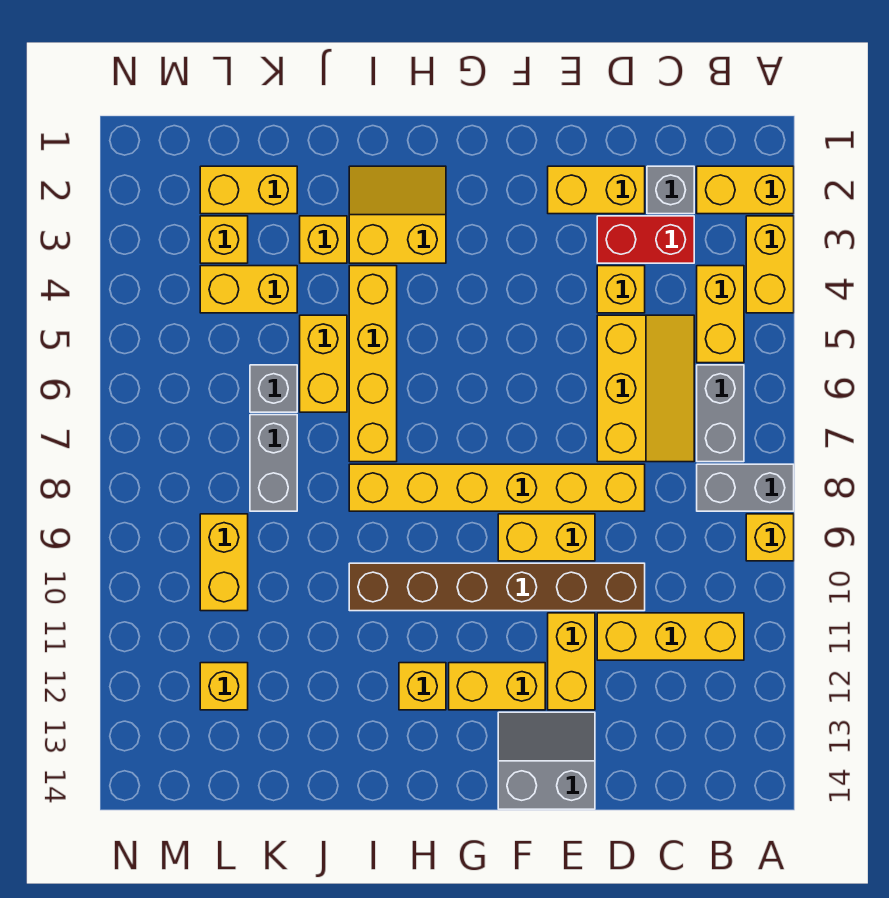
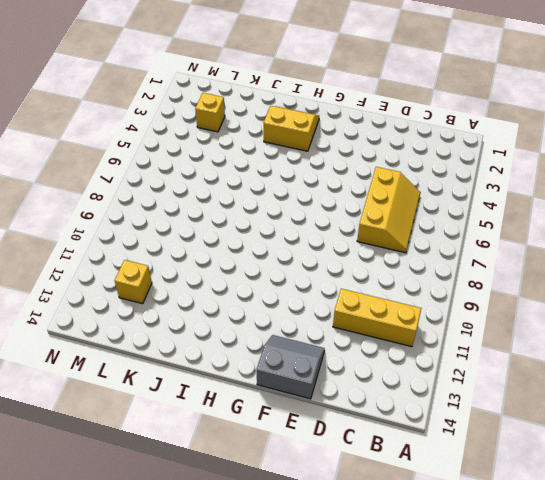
none -> yellow 1x2 brick [697,166,794,214]
none -> yellow 1x2 brick [746,216,794,313]
none -> grey 1x2 brick [697,464,794,511]
none -> yellow 1x1 brick [746,514,794,561]

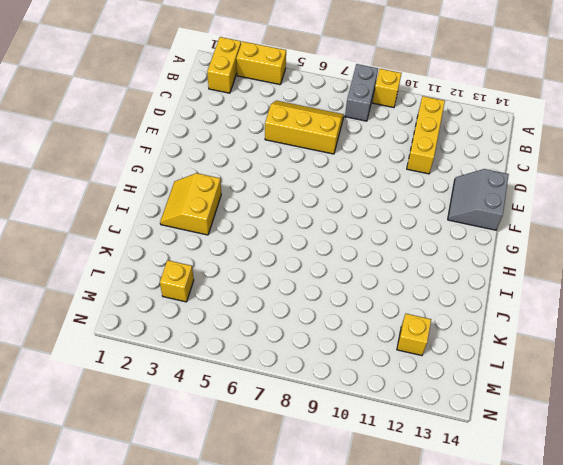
none -> yellow 1x2 brick [697,266,744,363]
none -> grey 1x2 brick [697,365,744,462]
none -> grey 1x1 brick [647,166,694,214]
none -> red 1x2 brick [597,216,694,263]

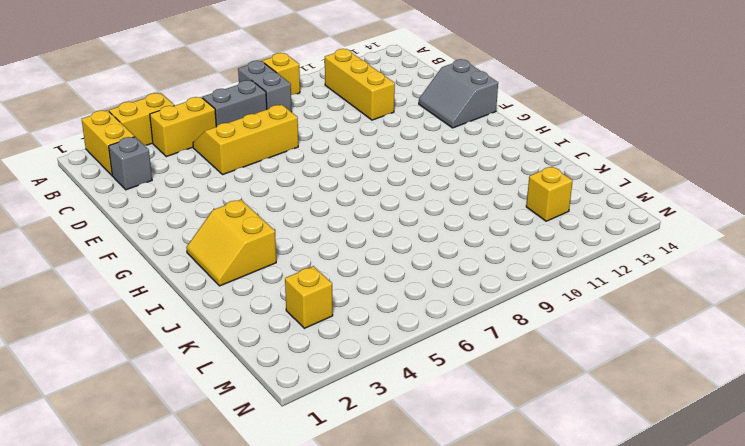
none -> red 1x2 brick [597,216,694,263]
none -> yellow 1x2 brick [548,166,645,214]
none -> yellow 1x1 brick [597,266,645,313]
none -> yellow 1x6 brick [349,464,645,511]

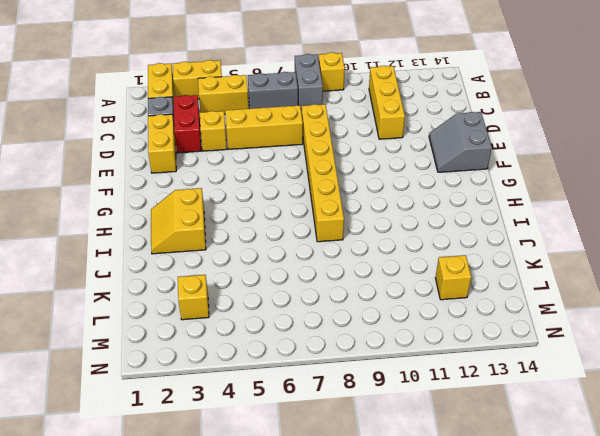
none -> brown 1x6 brick [349,563,645,611]
none -> yellow 1x2 brick [498,514,595,561]
none -> yellow 1x2 brick [548,613,595,710]
none -> yellow 1x2 brick [449,663,545,710]

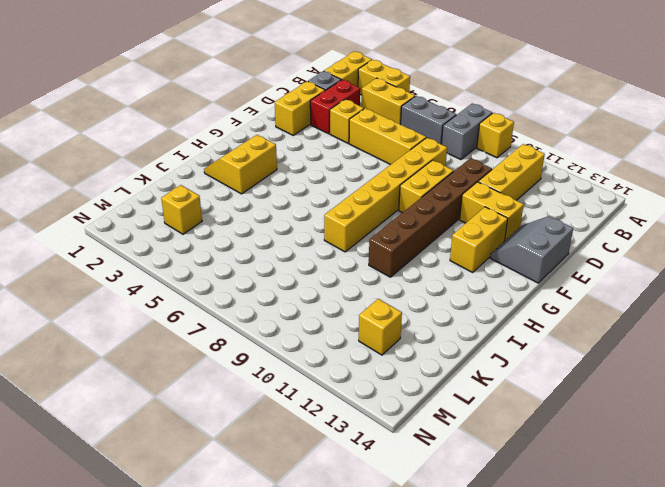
none -> yellow 1x1 brick [399,663,446,710]
none -> yellow 1x4 brick [349,266,397,462]
none -> yellow 1x1 brick [300,216,347,263]
none -> yellow 1x2 brick [300,315,347,412]

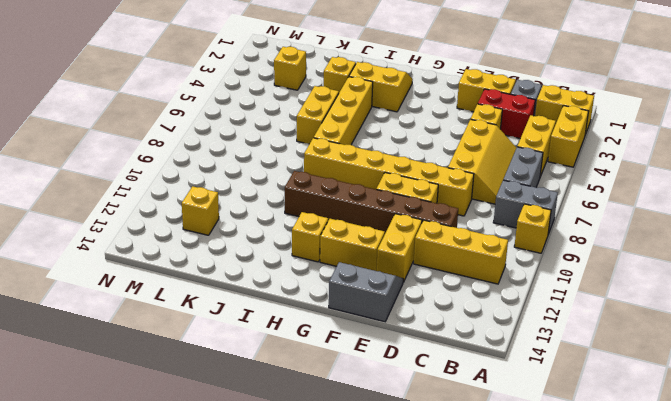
none -> yellow 1x2 brick [200,166,297,214]
none -> yellow 1x2 brick [200,266,297,313]
none -> grey 1x1 brick [250,365,297,412]
none -> grey 1x2 brick [250,415,297,511]

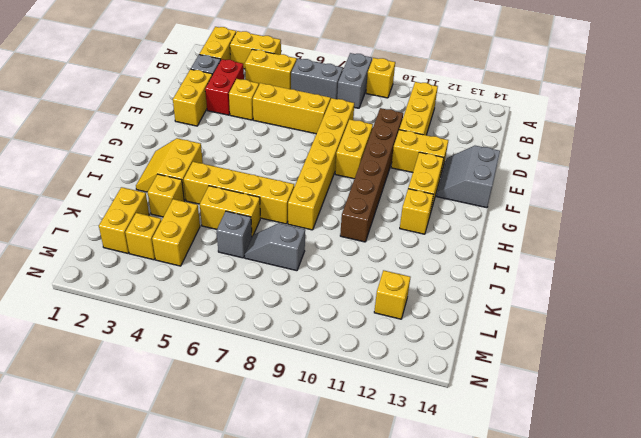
grey 1x2 slope [245,223,305,271] -> grey 1x2 brick [250,415,297,511]
none -> yellow 1x2 brick [200,514,248,611]

